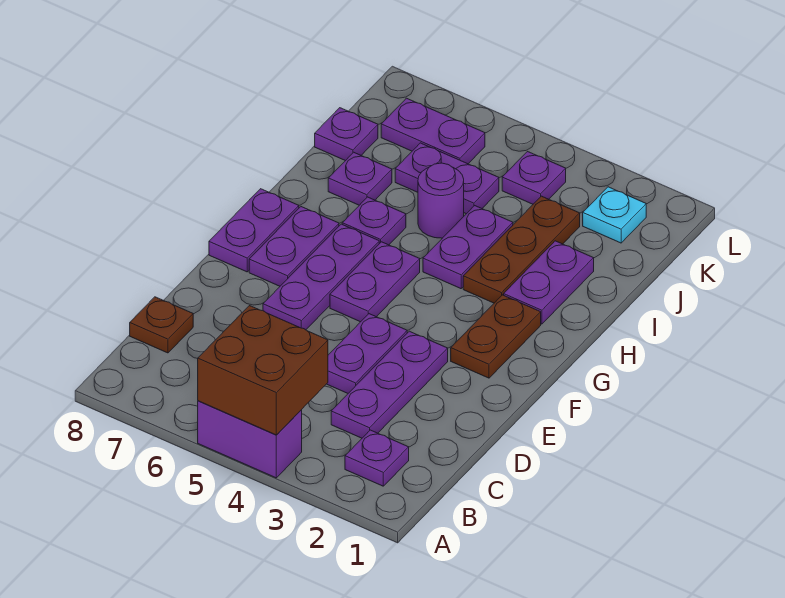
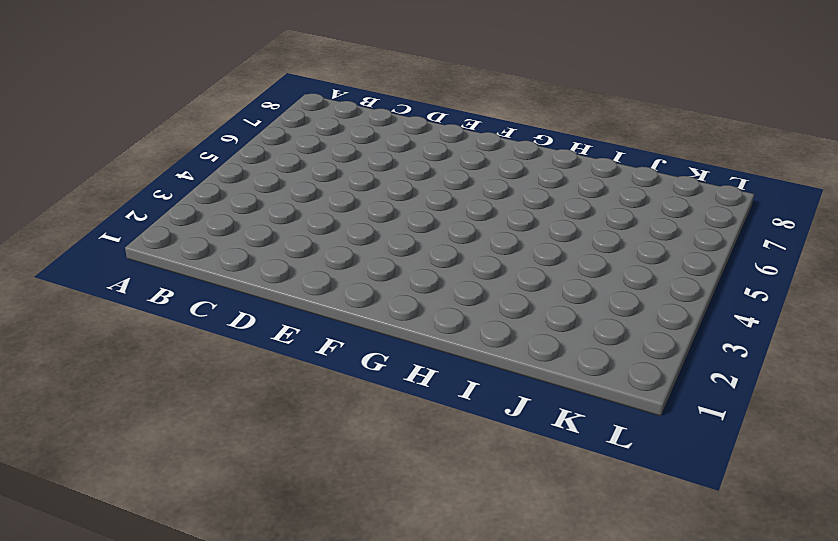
none -> purple 1x2 brick [198,401,302,478]
none -> purple 1x1 plate [345,430,409,486]
none -> purple 1x3 plate [331,331,448,438]

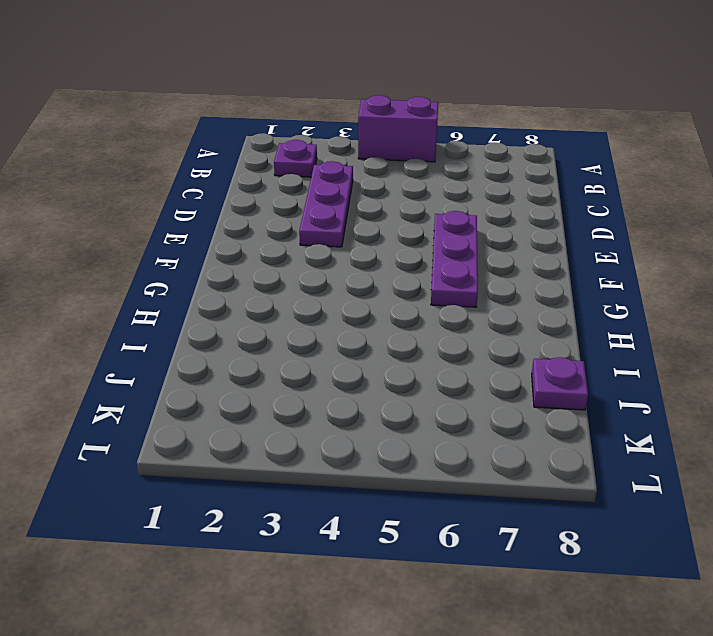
none -> brown 1x1 plate [130,297,193,353]
none -> purple 1x2 plate [327,314,407,393]
none -> brown 1x2 plate [451,295,541,378]

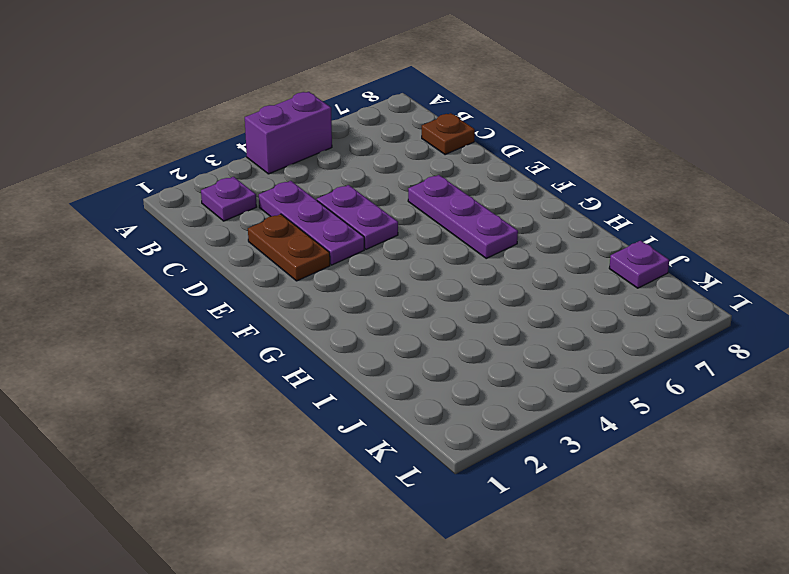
brown 1x2 plate [248,214,330,281] -> brown 1x2 plate moved to [451,295,541,378]
none -> purple 1x2 plate [330,242,420,322]
none -> purple 1x2 plate [249,207,339,286]
none -> purple 1x2 plate [209,189,299,272]

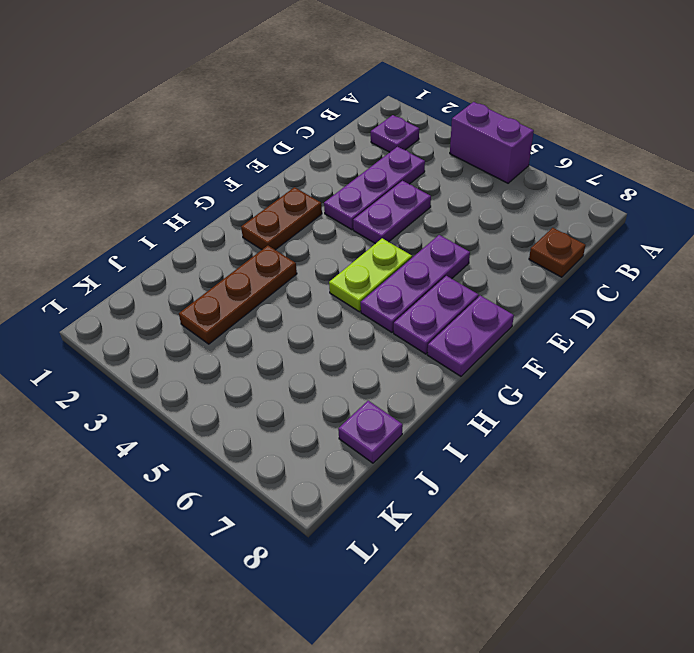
lime 1x2 plate [329,238,412,312] -> purple 1x2 plate [330,242,420,322]
none -> purple 1x2 plate [504,241,594,324]
none -> purple 1x2 plate [423,206,513,289]
none -> purple 1x1 plate [342,197,406,245]

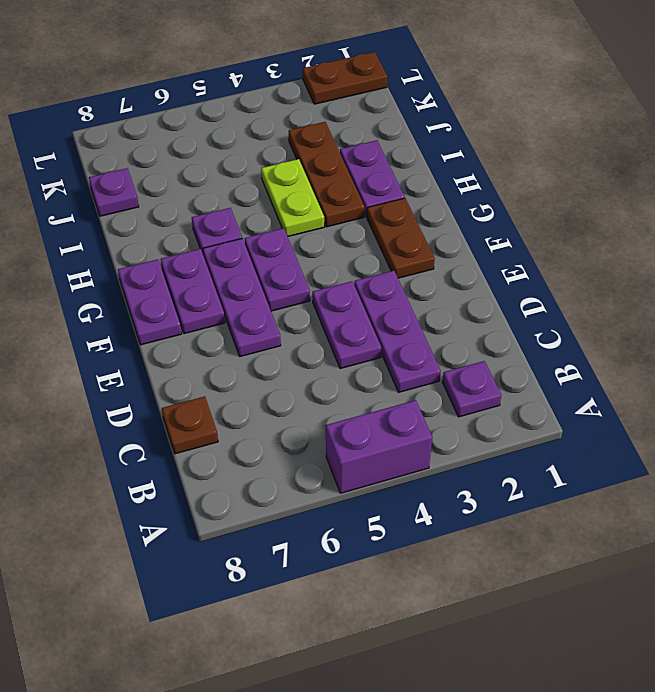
lime 1x2 plate [261,159,324,237] -> purple 1x2 plate [423,206,513,289]
brown 1x2 plate [303,52,387,104] -> none
none -> purple 1x1 round brick [418,163,464,238]
none -> purple 1x1 plate [328,152,392,205]
none -> purple 1x2 plate [395,143,499,214]

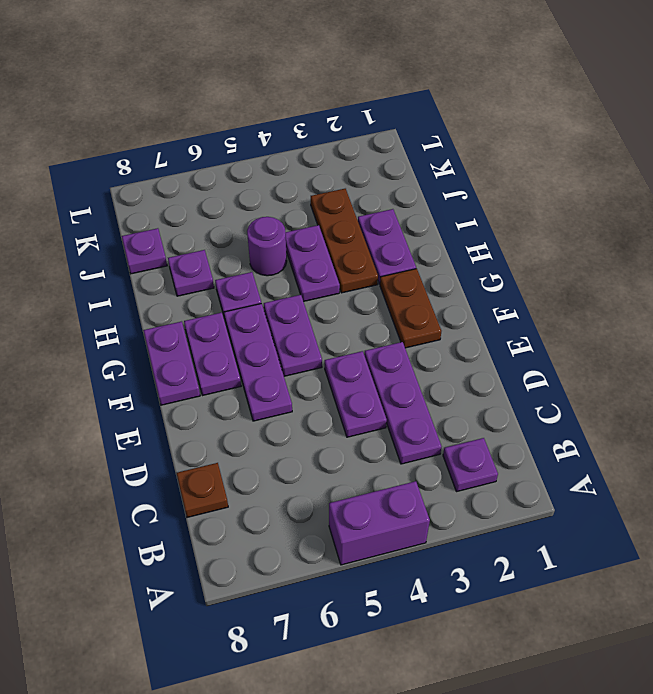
none -> purple 1x2 plate [395,143,499,214]
none -> cyan 1x1 plate [583,187,646,243]
none -> purple 1x1 plate [502,152,566,204]

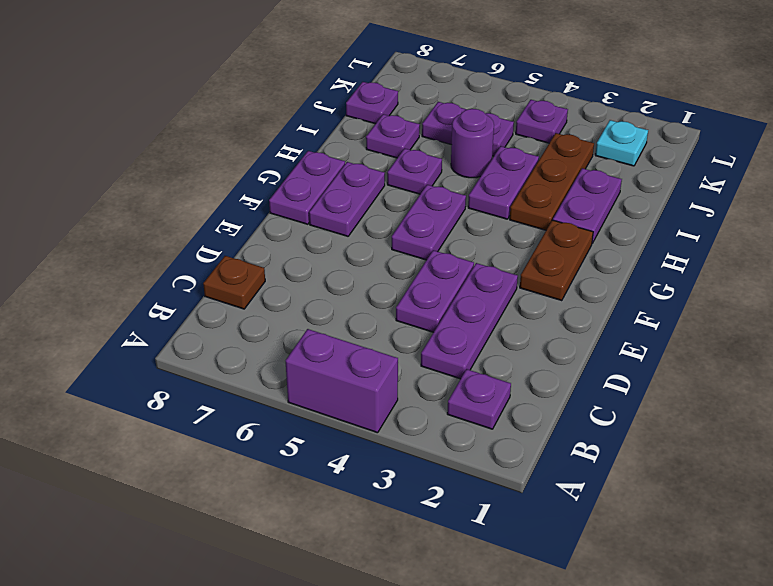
none -> purple 1x3 plate [263,224,379,330]
none -> purple 1x2 plate [381,98,485,164]
none -> brown 2x2 brick [198,306,328,435]

